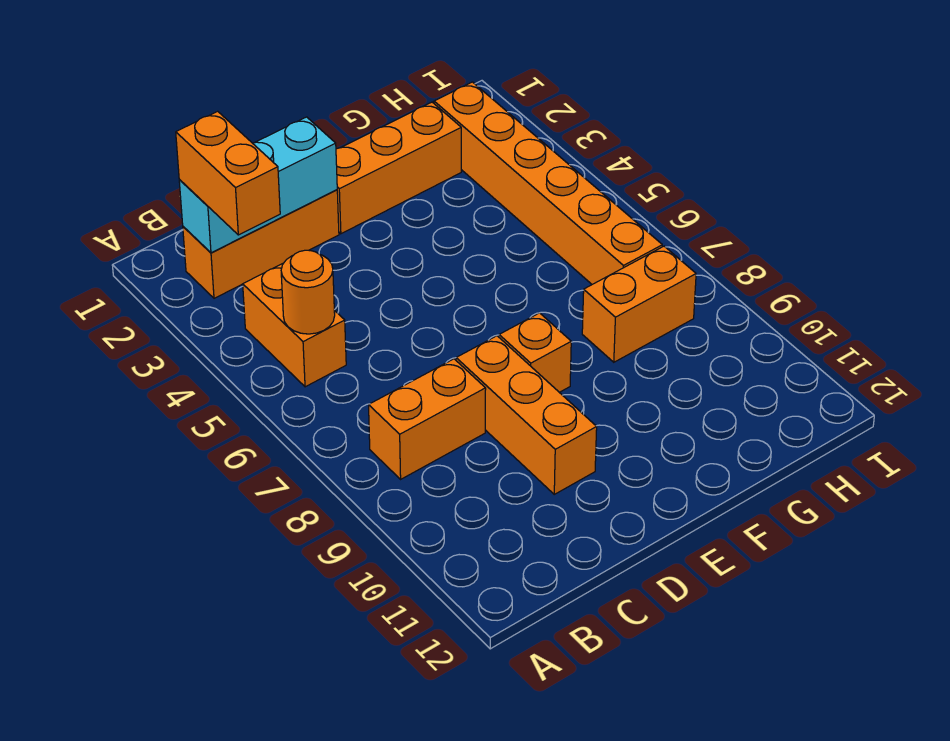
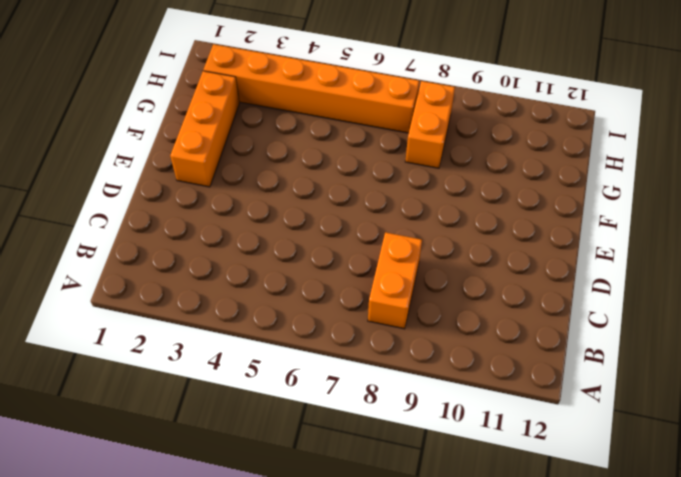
none -> orange 1x3 brick [183,190,339,298]
none -> orange 1x2 brick [243,264,346,387]

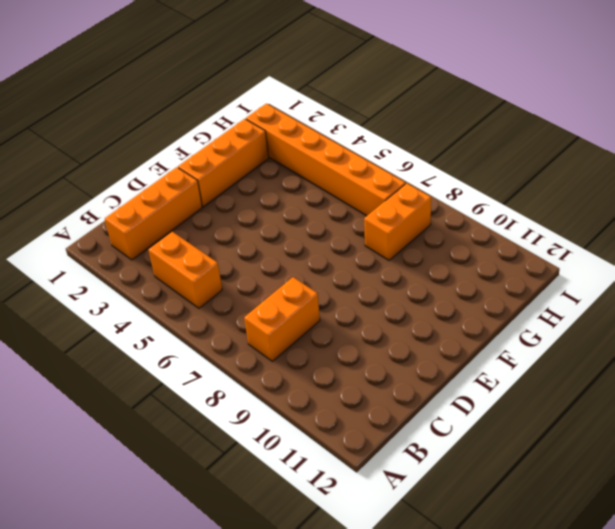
none -> orange 1x3 brick [456,336,597,494]
none -> orange 1x1 brick [499,313,571,392]

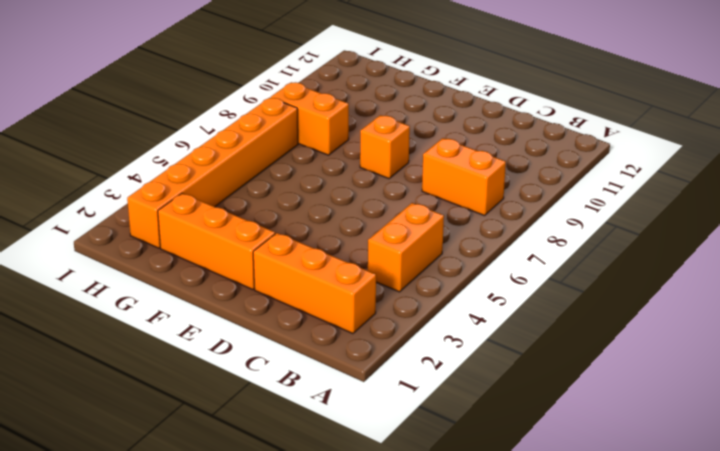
none -> orange 1x3 brick [456,336,597,494]
none -> cyan 1x3 brick [179,117,337,253]

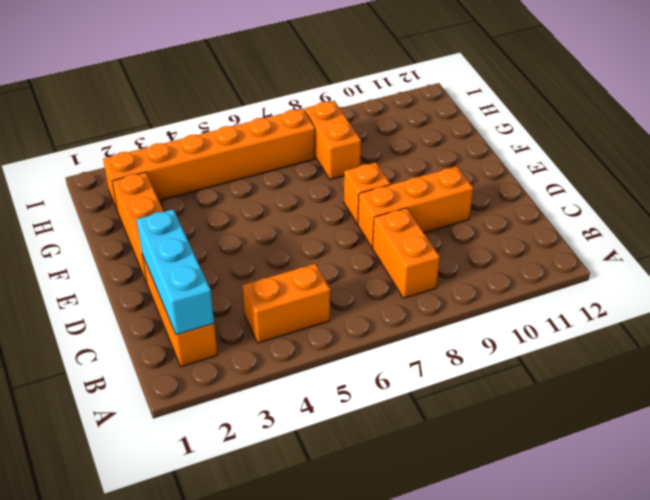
none -> orange 1x1 round brick [281,250,335,334]
none -> orange 1x2 brick [176,111,280,235]

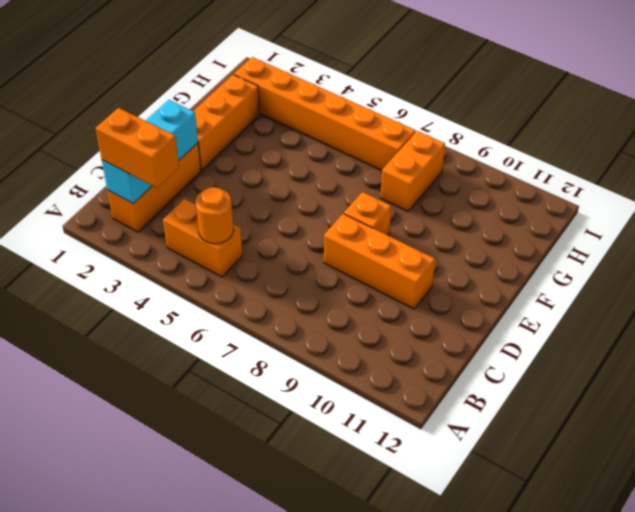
none -> orange 1x2 brick [369,359,486,479]

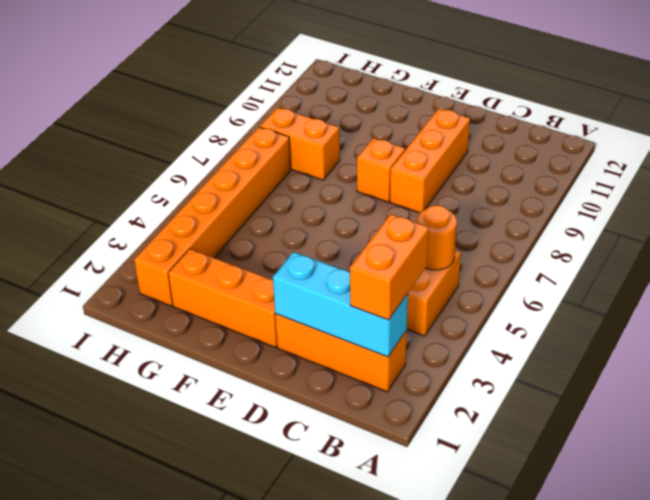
none -> orange 1x2 brick [369,359,486,479]

